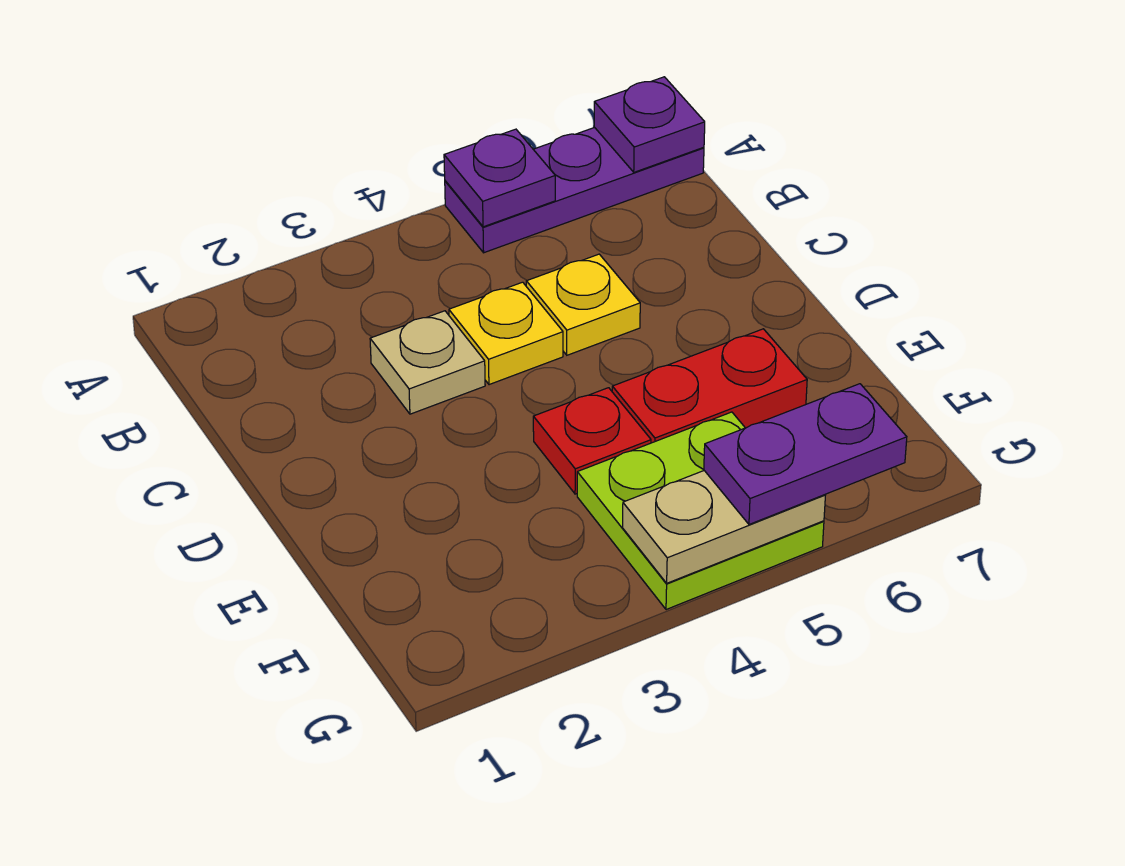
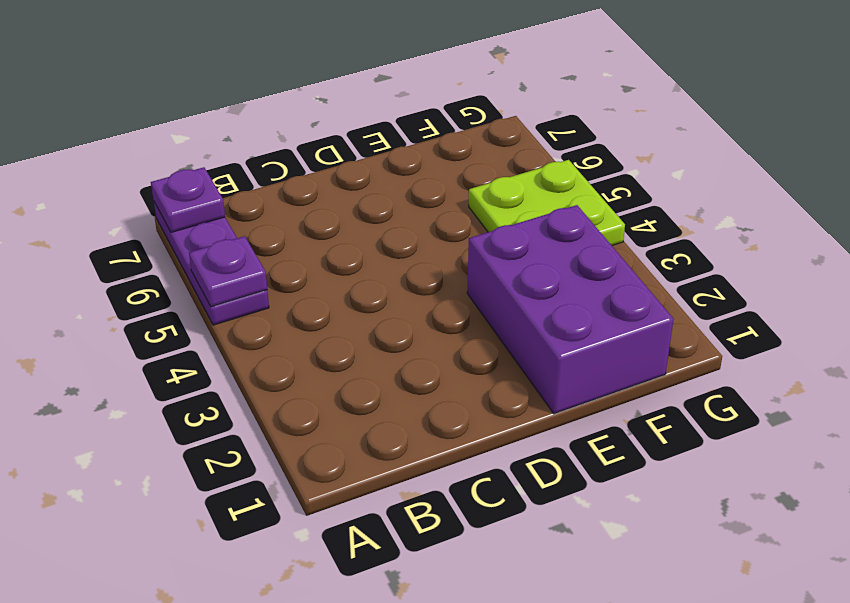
purple 2x3 brick [467,205,674,414] -> none
none -> tan 1x1 plate [370,311,485,414]
none -> yellow 1x1 plate [449,282,563,385]

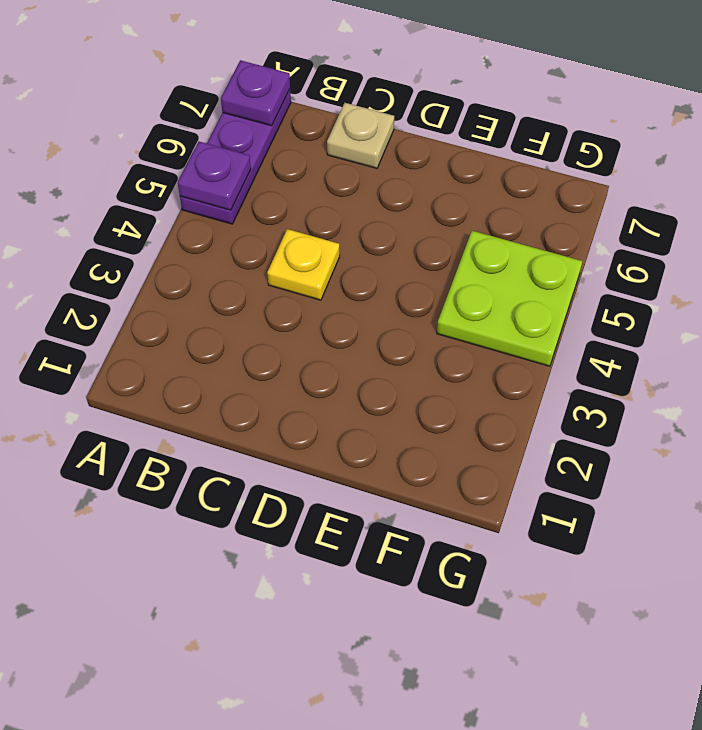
tan 1x1 plate [327,103,394,168] -> tan 1x1 plate moved to [370,311,485,414]
none -> yellow 1x1 plate [526,254,640,355]
none -> red 1x1 plate [533,388,651,494]

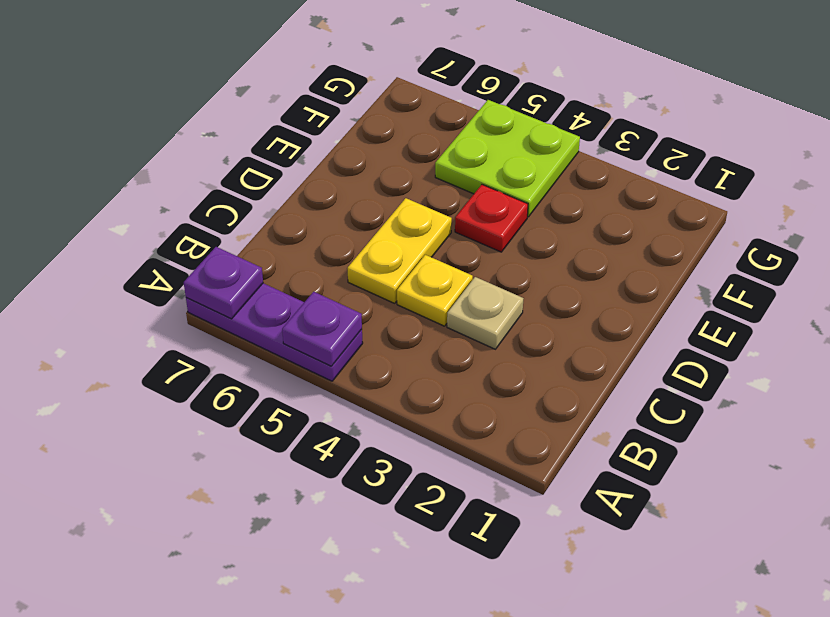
yellow 1x2 plate [348,198,452,303] -> yellow 1x1 plate [526,254,640,355]
none -> red 1x2 plate [612,329,807,443]
none -> tan 1x2 plate [623,471,825,583]

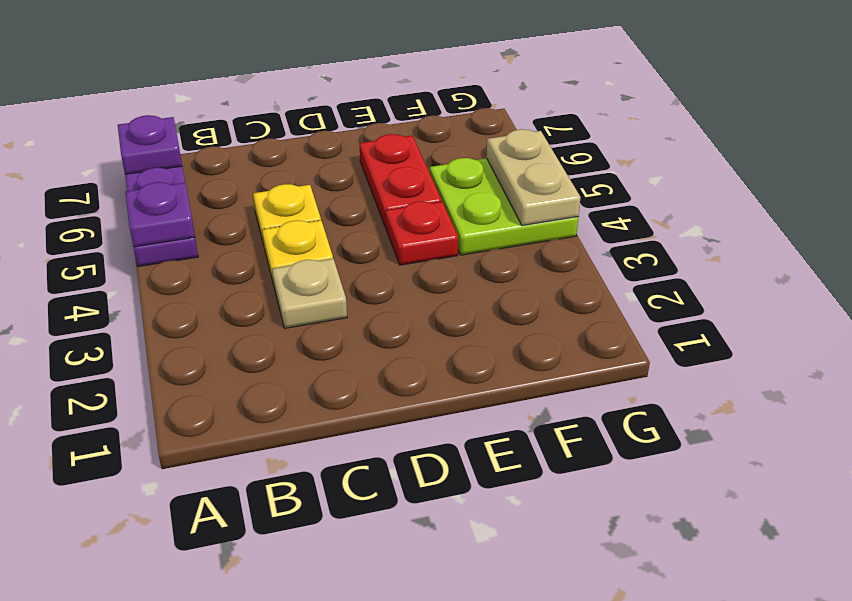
none -> purple 1x2 plate [704,384,907,524]

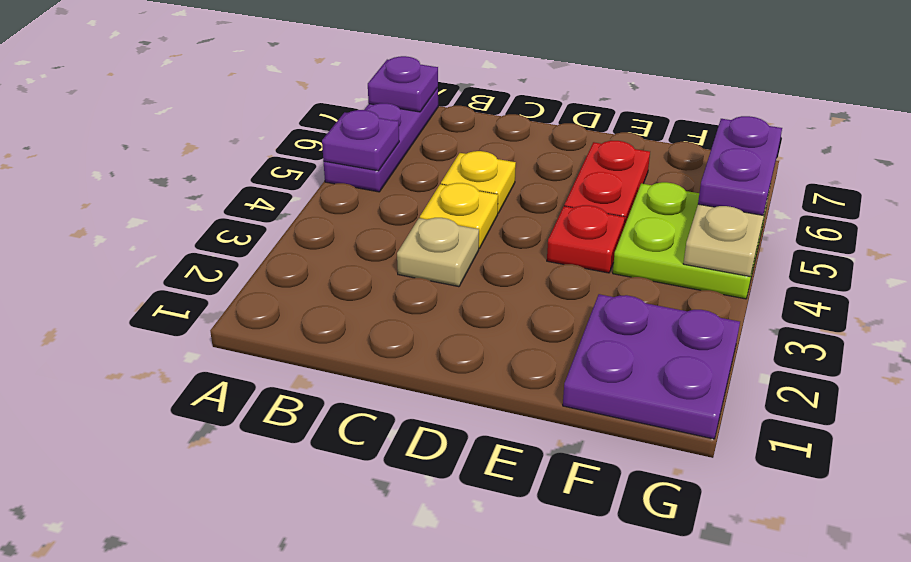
purple 2x2 plate [563,294,740,439] -> none

